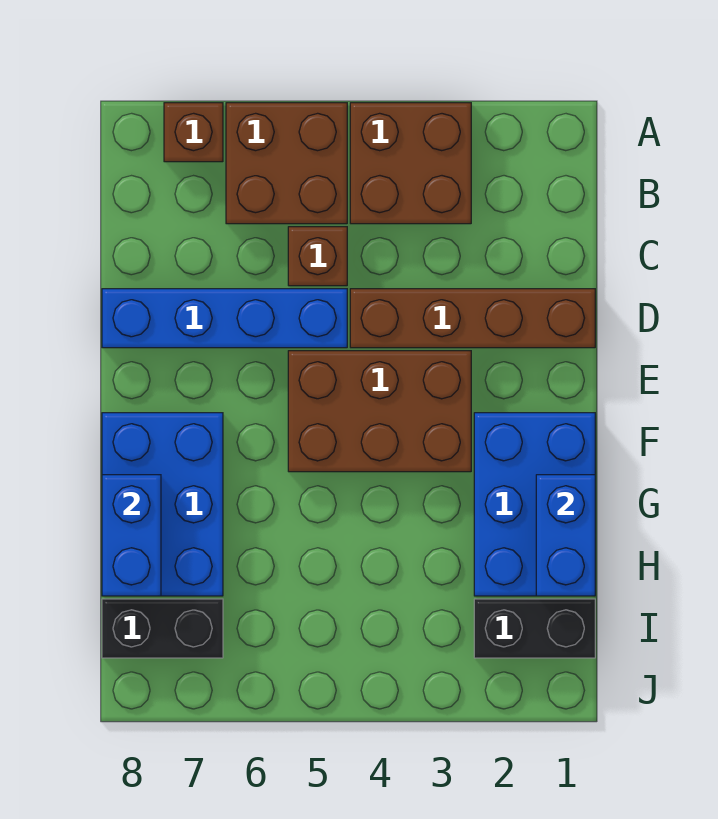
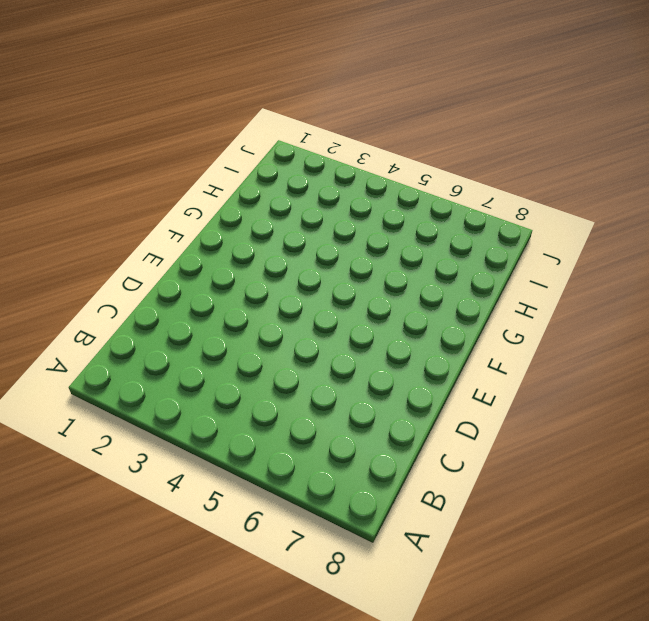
none -> brown 2x2 brick [350,103,471,224]
none -> brown 2x2 brick [226,103,347,224]
none -> brown 1x1 brick [164,103,223,162]

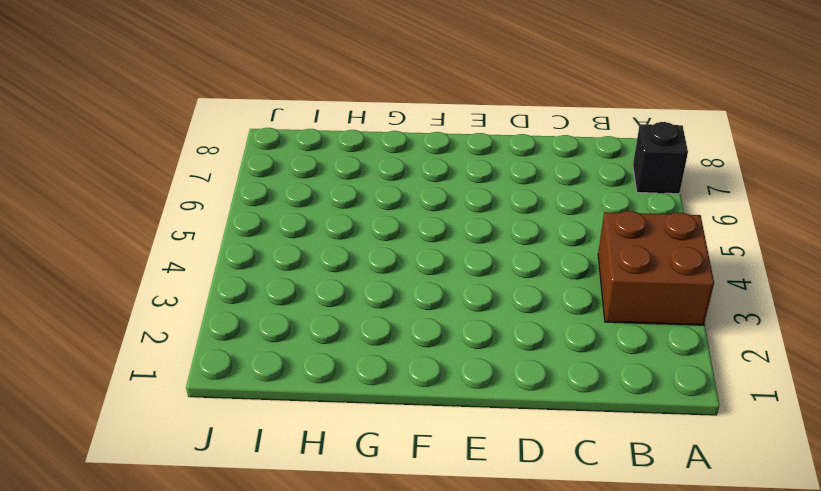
black 1x1 brick [633,122,688,194] -> brown 1x1 brick [164,103,223,162]
none -> brown 2x2 brick [226,103,347,224]
none -> brown 1x1 brick [288,227,347,286]
none -> brown 1x4 brick [350,289,595,348]

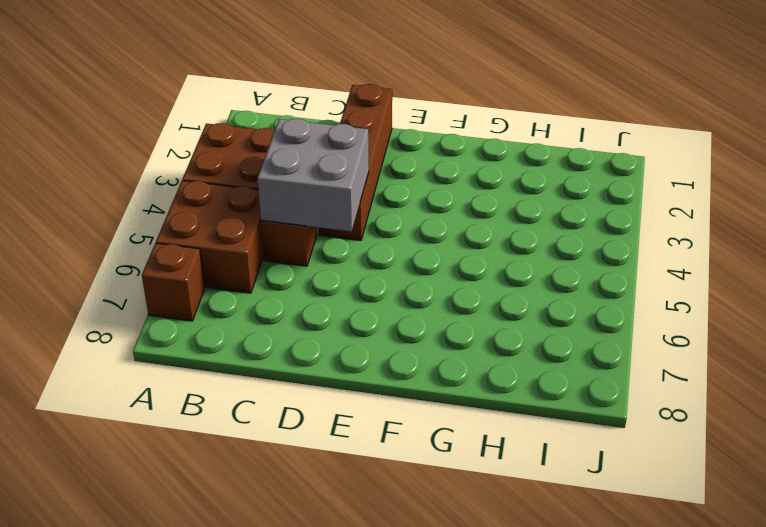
grey 2x2 brick [257,119,369,231] -> none
none -> blue 1x4 brick [102,289,347,348]
none -> brown 2x3 brick [288,351,471,472]
none -> blue 2x3 brick [474,413,595,596]

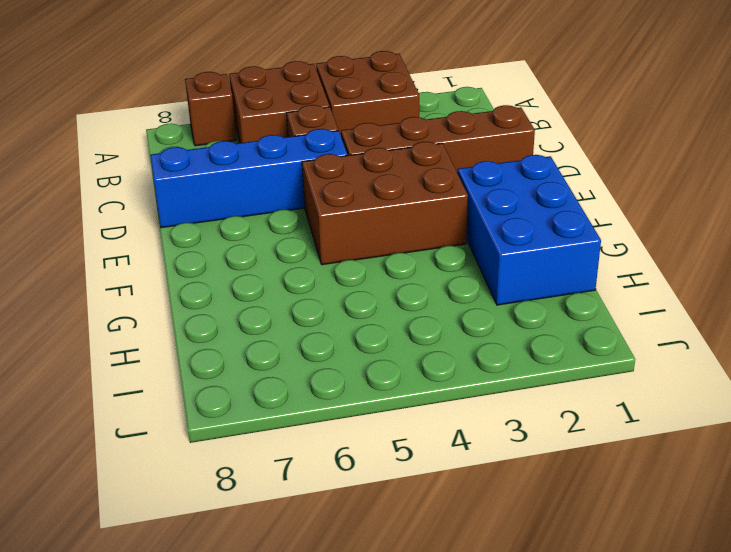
none -> blue 2x3 brick [102,413,223,596]
none -> black 1x2 brick [474,599,595,658]
none -> black 1x2 brick [102,599,223,658]

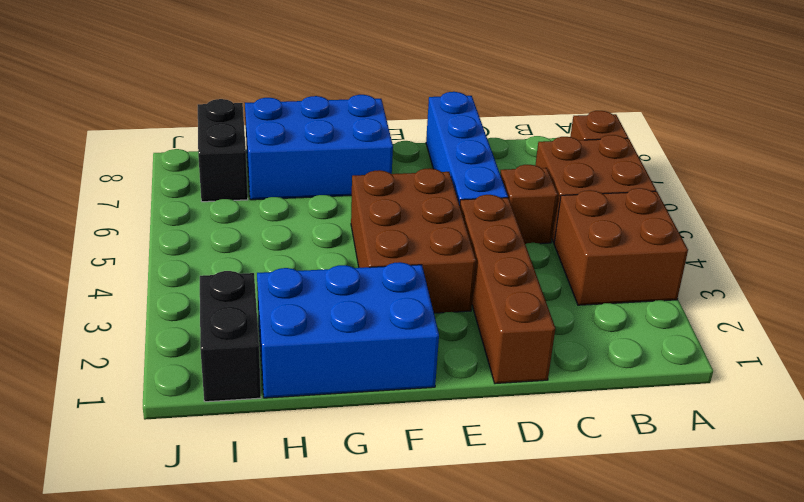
none -> blue 1x2 brick [536,475,595,596]
none -> blue 1x2 brick [102,475,161,596]

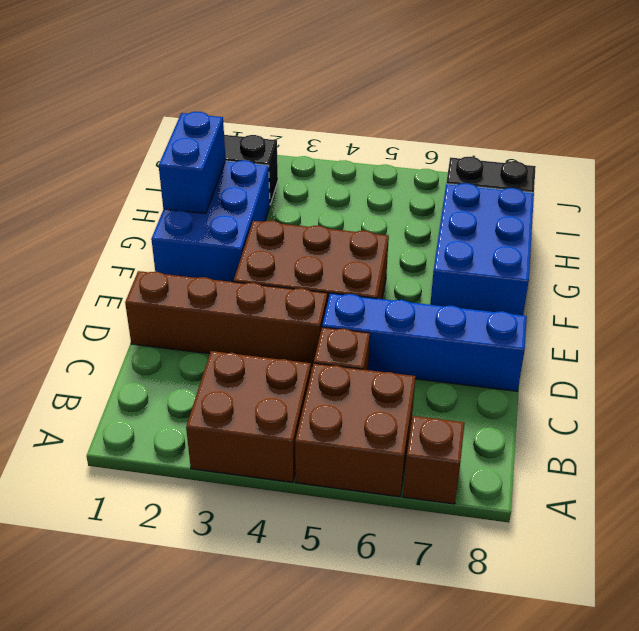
none -> blue 1x2 brick [102,475,161,596]

